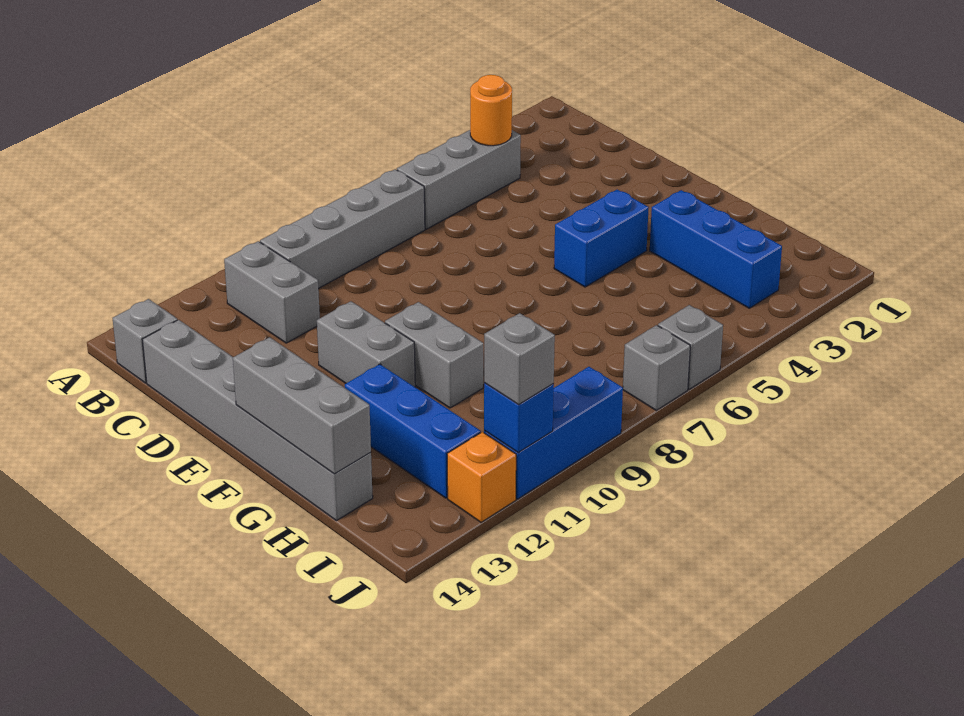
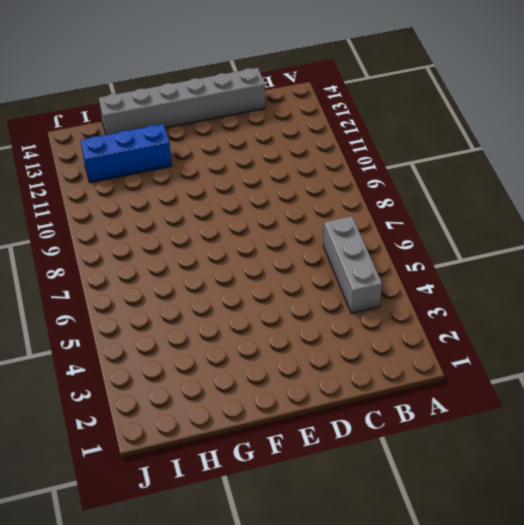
none -> grey 1x4 brick [260,169,425,289]
none -> grey 1x2 brick [224,241,320,343]
none -> grey 1x1 brick [113,299,177,383]

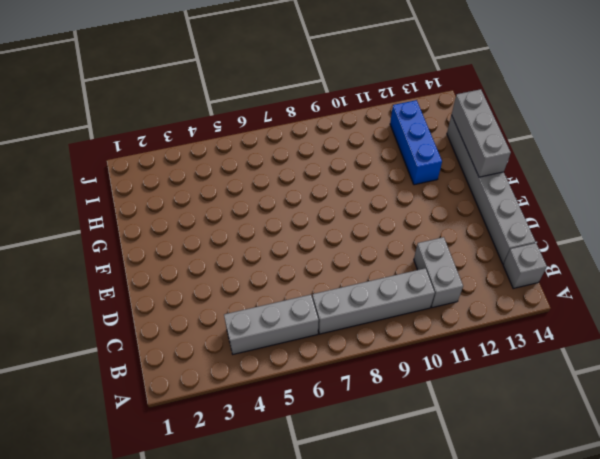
none -> grey 1x2 brick [317,301,415,387]
none -> blue 1x2 brick [554,190,649,287]
none -> grey 1x2 brick [385,302,483,408]

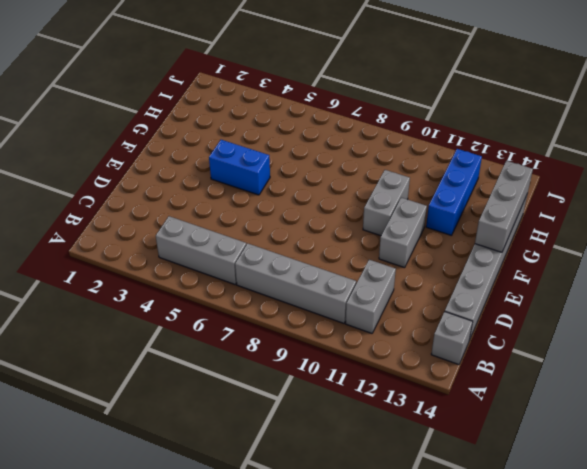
none -> blue 1x3 brick [650,190,782,308]
none -> grey 1x1 brick [658,305,723,389]
none -> grey 1x1 brick [623,325,690,410]

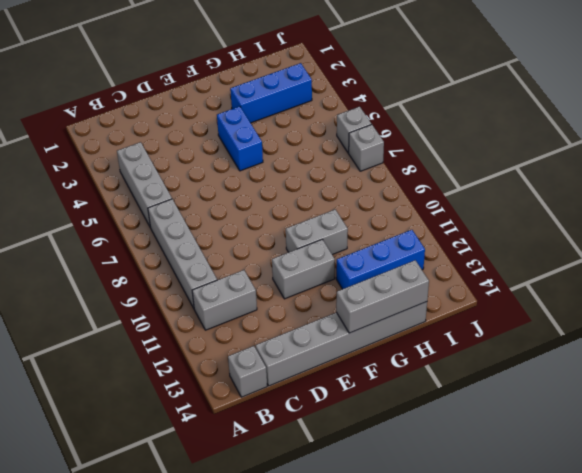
none -> blue 1x3 brick [484,367,623,499]
none -> orange 1x1 brick [447,432,516,522]
none -> orange 1x1 round brick [470,75,512,146]

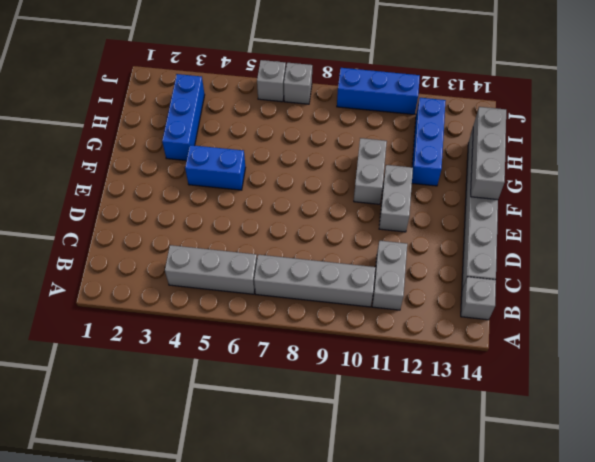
none -> orange 1x1 brick [447,432,516,522]
none -> orange 1x1 round brick [470,75,512,146]
none -> blue 1x1 brick [484,383,554,452]

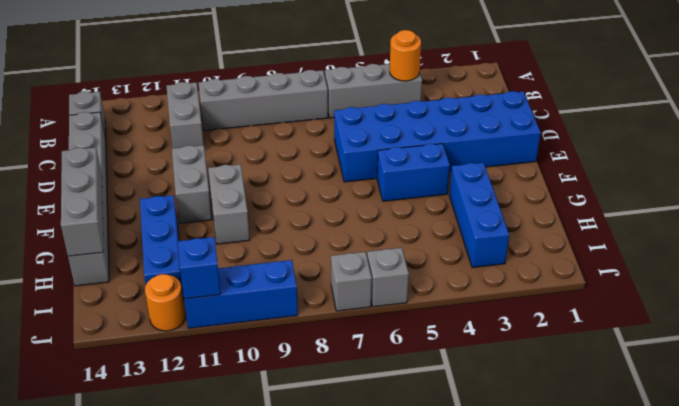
blue 2x6 brick [334,91,541,182] -> none
orange 1x1 round brick [145,274,185,331] -> orange 1x1 brick [447,432,516,522]
none -> grey 1x1 brick [484,313,555,404]

